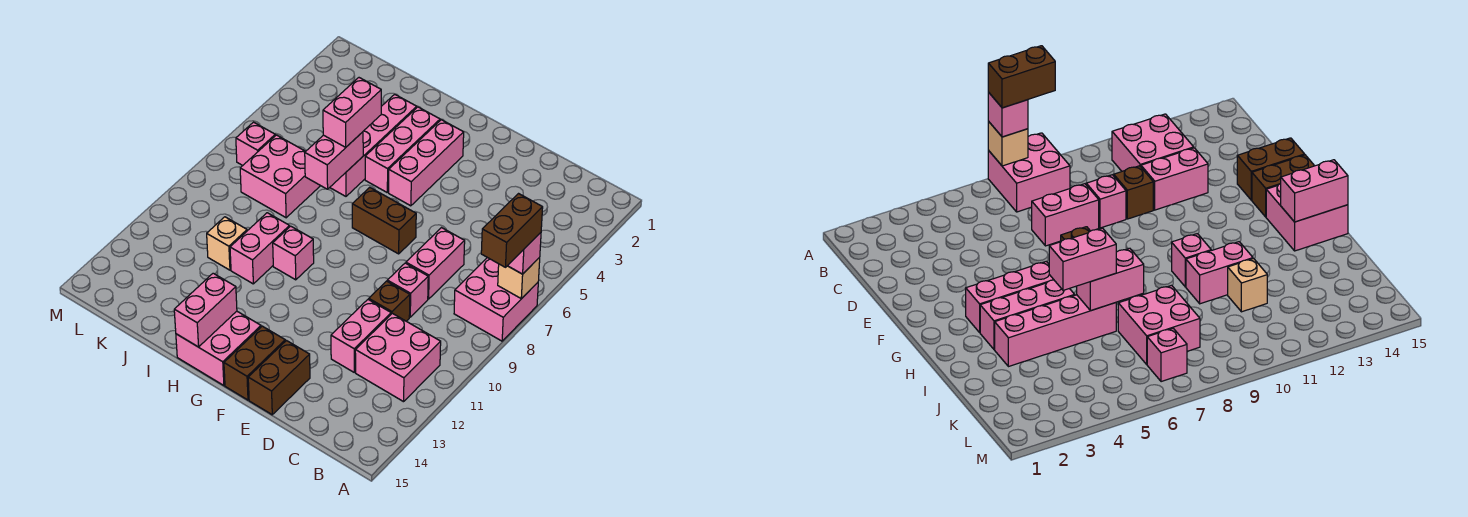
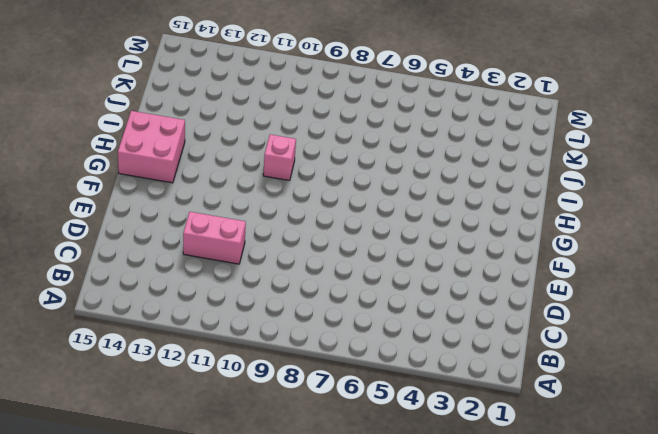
none -> pink 2x2 brick [454,258,538,341]
none -> pink 2x2 brick [355,313,441,402]
none -> pink 1x2 brick [406,228,465,299]

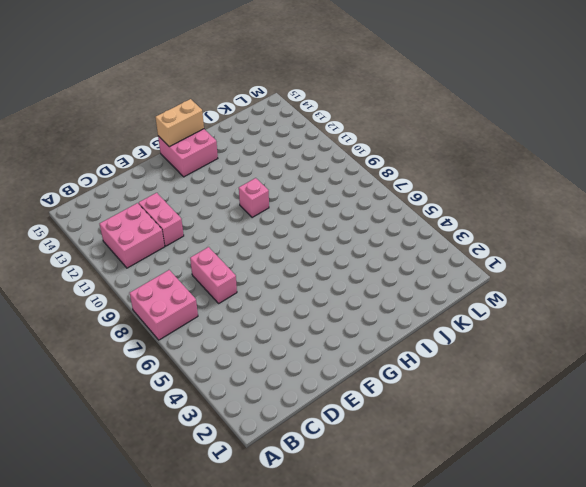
tan 1x2 brick [155,99,204,147] -> pink 1x2 brick [174,273,237,347]
none -> pink 1x1 brick [387,263,428,317]
none -> brown 1x1 brick [369,281,410,321]
none -> brown 1x2 brick [248,341,310,415]

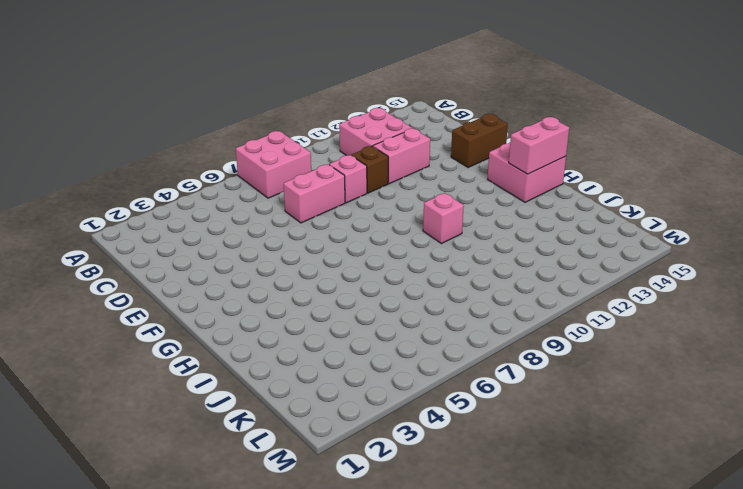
none -> brown 1x2 brick [352,187,416,254]
none -> brown 1x2 brick [224,326,285,400]
none -> pink 1x3 brick [389,120,464,206]

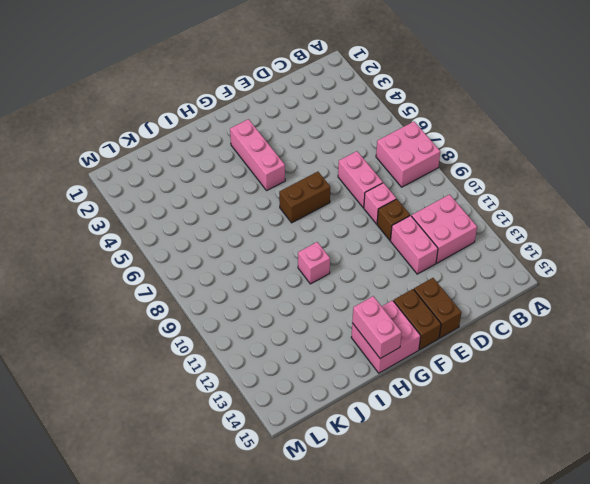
none -> pink 1x3 brick [365,107,440,192]
none -> pink 1x4 brick [330,94,417,196]
none -> pink 1x2 brick [230,213,290,284]

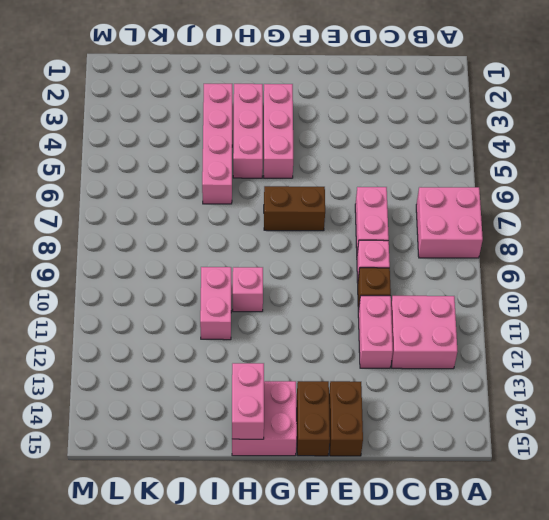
none -> pink 2x2 brick [240,135,320,218]
none -> tan 1x1 brick [207,217,247,270]
none -> pink 1x1 brick [236,122,275,165]

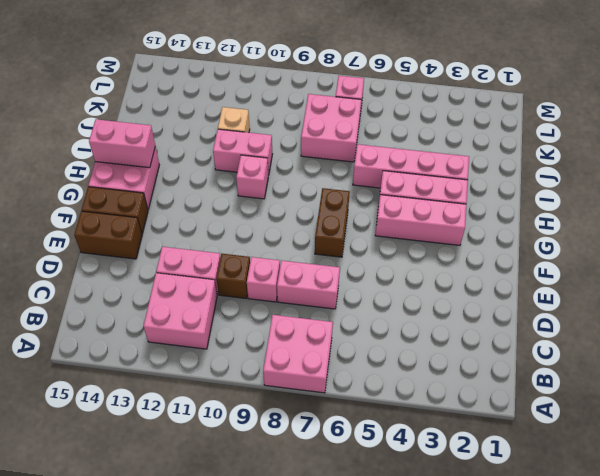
none -> tan 1x1 brick [498,257,540,299]
none -> pink 1x2 brick [305,132,363,189]
none -> pink 1x1 brick [508,233,541,274]

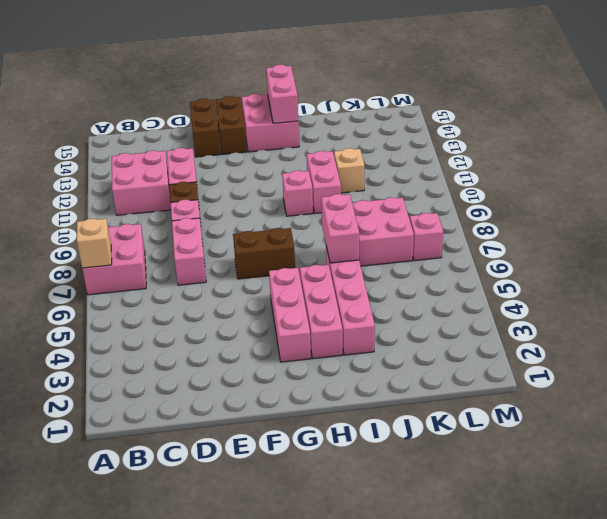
none -> pink 1x1 brick [508,233,541,274]
none -> pink 1x2 brick [323,78,381,147]
none -> brown 1x2 brick [481,194,543,267]

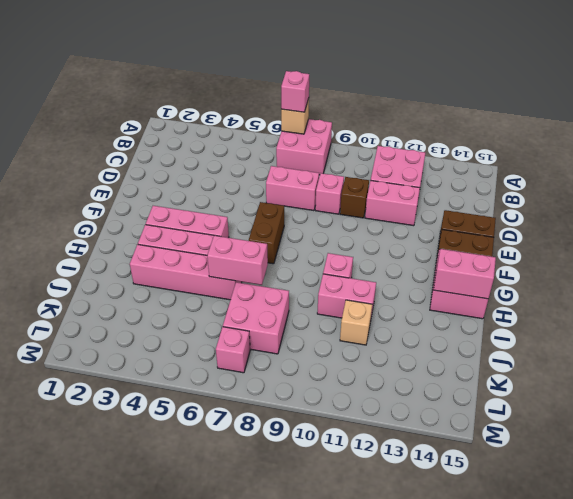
none -> pink 1x2 brick [323,78,381,147]
none -> brown 1x2 brick [481,194,543,267]

